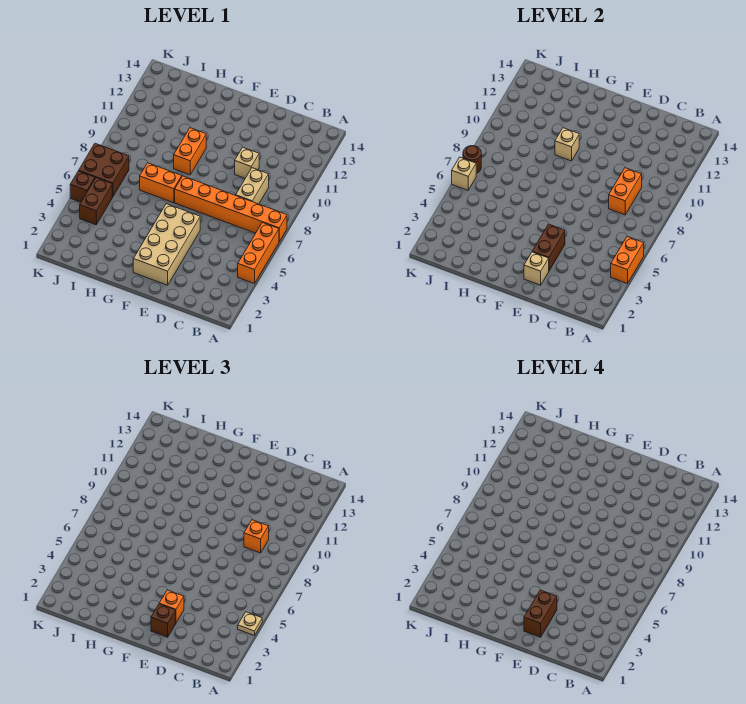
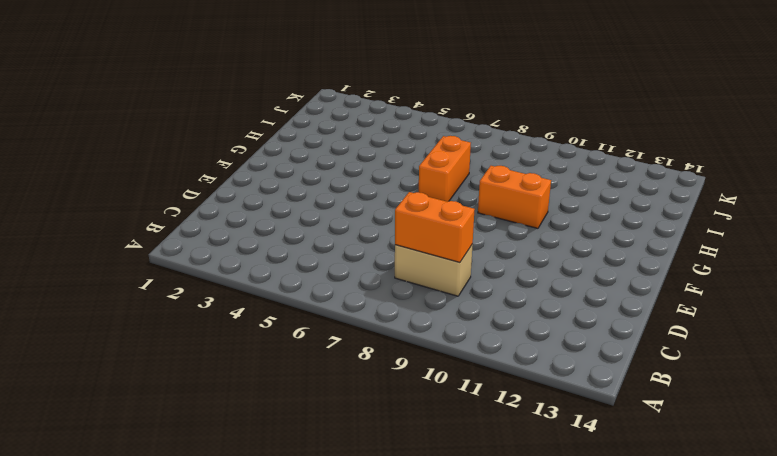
none -> orange 1x3 brick [238,223,279,284]
none -> orange 1x6 brick [175,176,287,241]
none -> tan 1x1 brick [235,147,259,178]

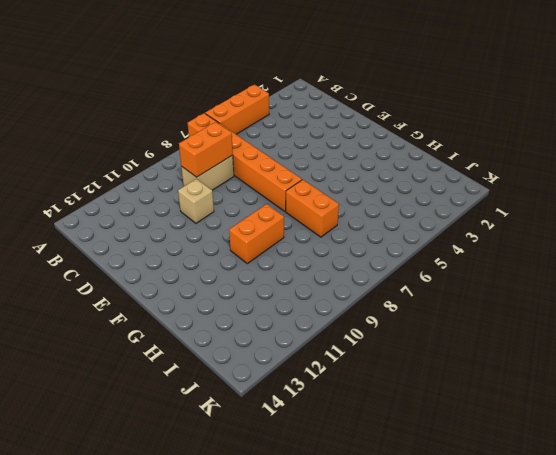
none -> tan 2x4 brick [133,204,200,285]
none -> brown 1x2 brick [80,178,112,225]
none -> brown 2x2 brick [79,143,129,197]

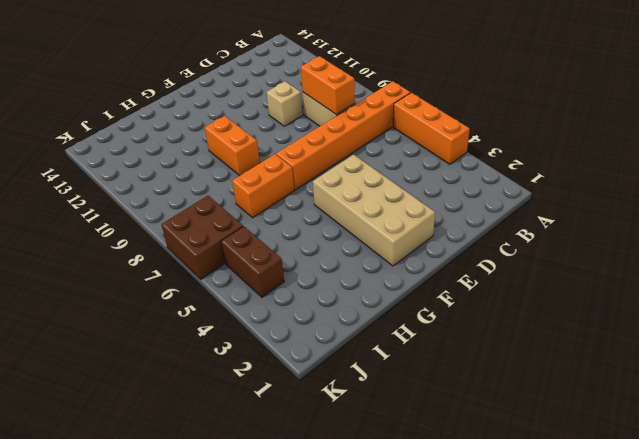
none -> brown 1x1 brick [70,171,95,202]
none -> orange 1x2 brick [611,236,644,284]
none -> tan 1x1 brick [524,252,549,285]

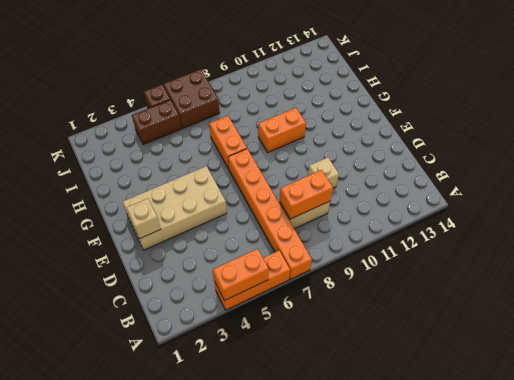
none -> brown 1x2 brick [532,224,565,271]
none -> tan 1x1 brick [555,128,579,161]
none -> tan 1x1 brick [452,157,476,190]

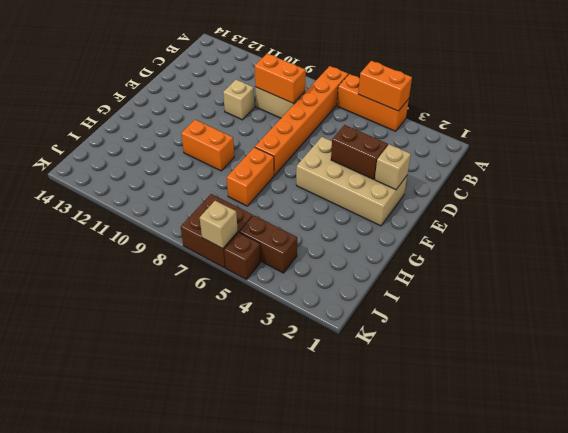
none -> tan 1x1 brick [555,128,579,161]
none -> brown 1x1 round brick [463,146,481,173]
none -> tan 1x1 plate [238,612,262,636]

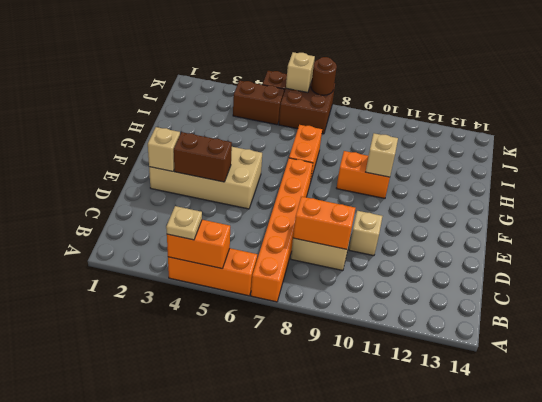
none -> orange 1x1 brick [244,520,269,553]
none -> brown 1x1 brick [151,604,176,637]
none -> orange 1x1 brick [159,590,184,623]

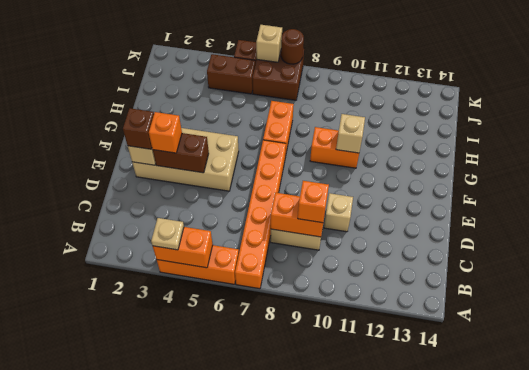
none -> brown 1x2 brick [524,590,557,637]

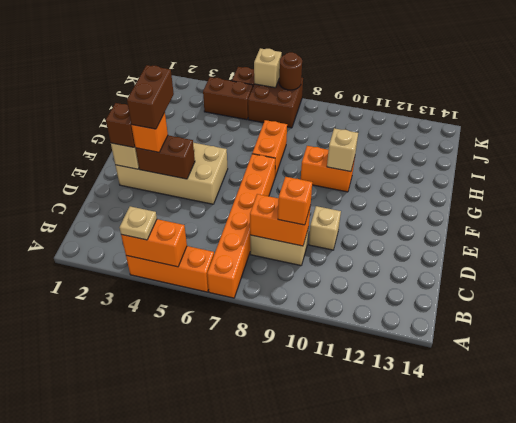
brown 1x2 brick [127,65,174,129] -> brown 1x2 brick turned to [524,590,557,637]

